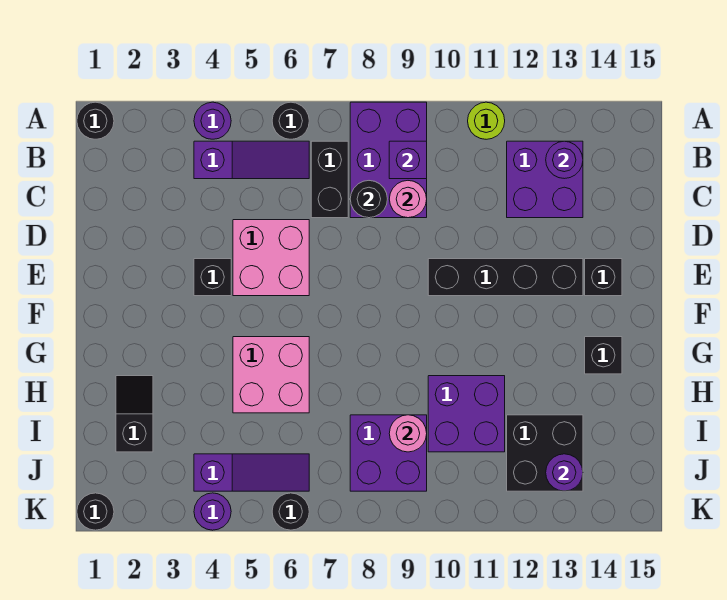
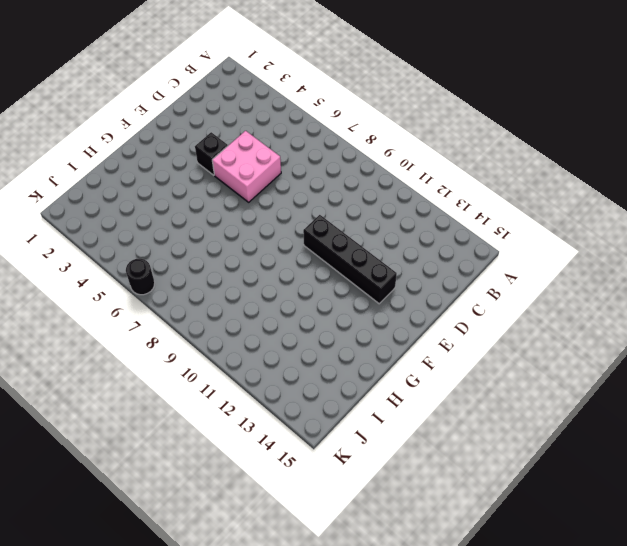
none -> black 1x1 round brick [77,102,114,139]
none -> purple 1x1 round brick [194,102,231,139]
none -> black 1x1 round brick [272,102,309,139]

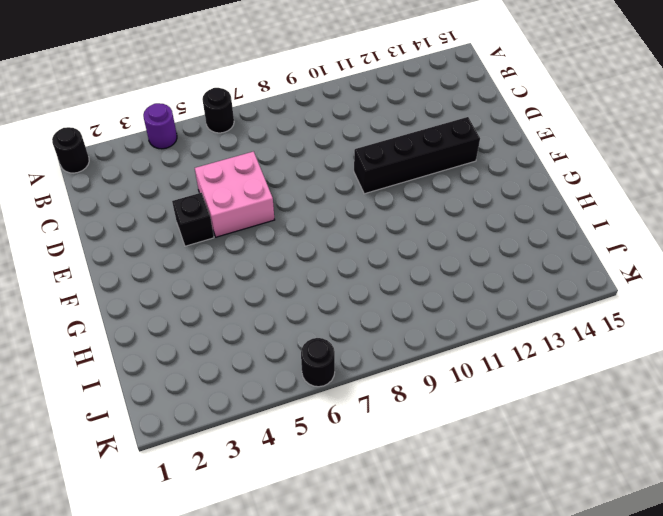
none -> purple 2x3 brick [350,102,427,218]
none -> lime 1x1 round brick [468,102,505,139]
none -> purple 1x3 slope [194,141,309,179]

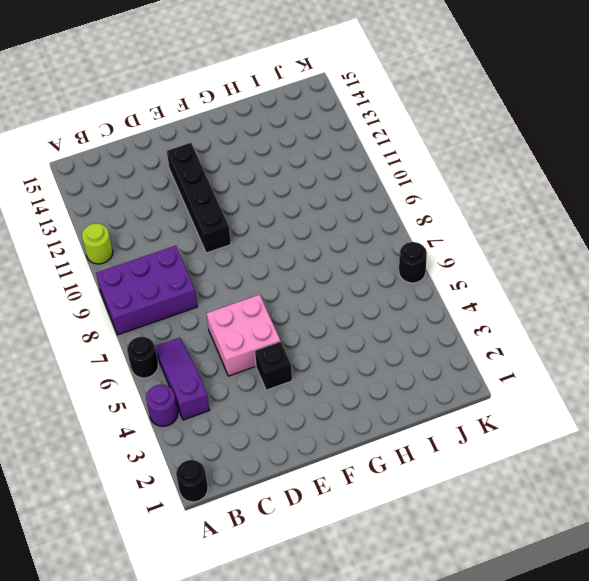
none -> black 1x2 brick [311,141,348,218]
none -> purple 2x2 brick [507,141,583,218]
none -> black 1x1 brick [585,259,622,296]

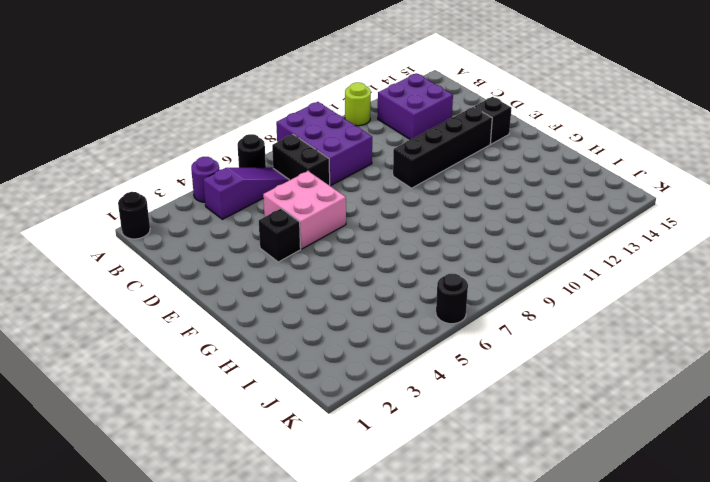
none -> pink 2x2 brick [233,337,309,413]
none -> black 1x1 brick [585,337,622,374]
none -> black 1x2 slope [116,376,153,452]

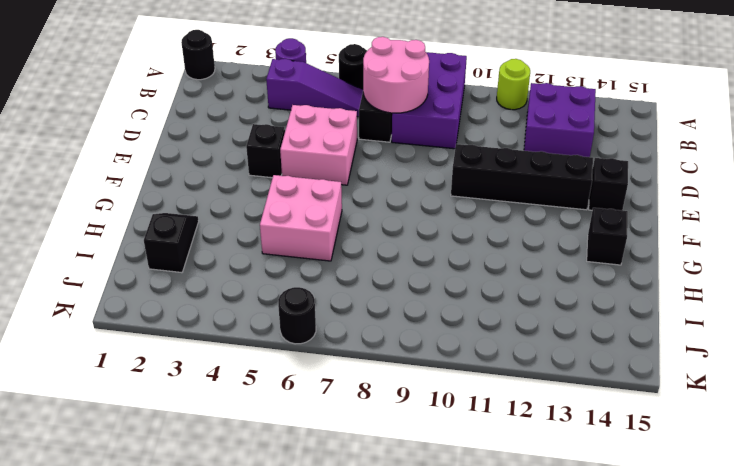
pink 2x2 round brick [363,37,429,113] -> black 1x1 round brick [350,181,387,218]
none -> purple 2x2 brick [428,376,505,452]
none -> purple 2x2 brick [350,415,427,491]
none -> black 2x2 brick [507,415,583,491]

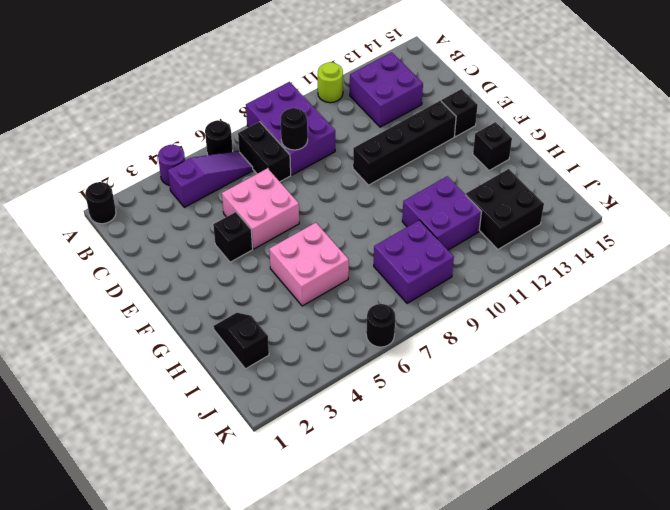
none -> purple 1x3 slope [194,454,309,491]
none -> black 1x1 round brick [77,493,114,530]
none -> purple 1x1 round brick [194,493,231,530]

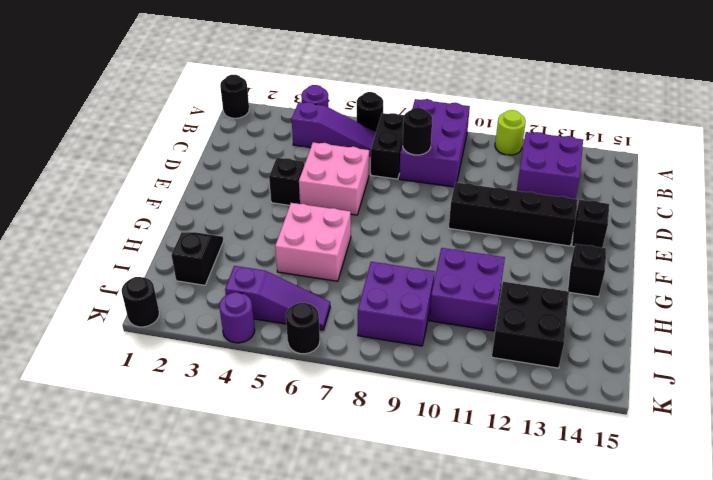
none -> purple 1x1 brick [389,141,427,179]
none -> purple 1x1 round brick [546,141,583,179]
none -> pink 1x1 round brick [389,181,427,218]

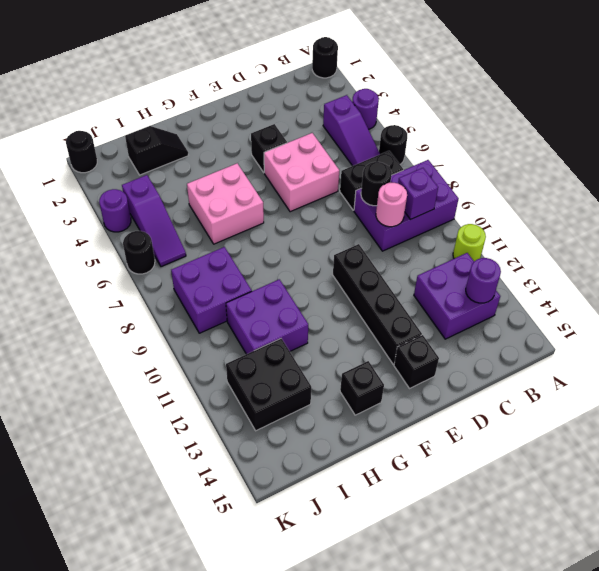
none -> pink 1x1 round brick [389,415,427,452]
none -> purple 1x1 round brick [546,454,583,491]

